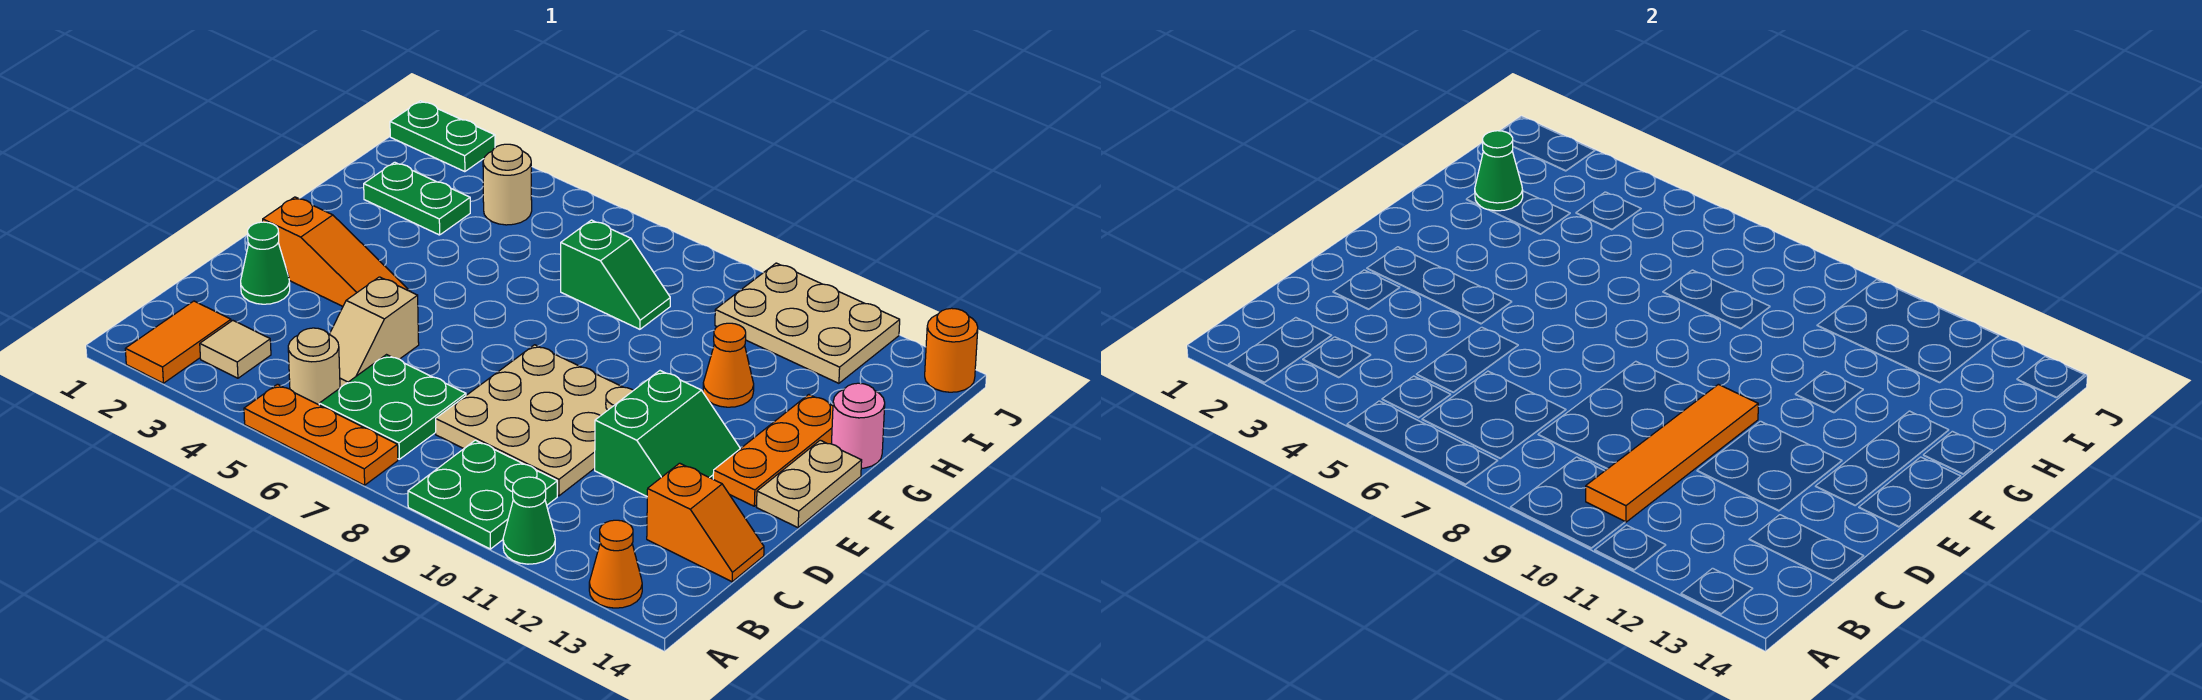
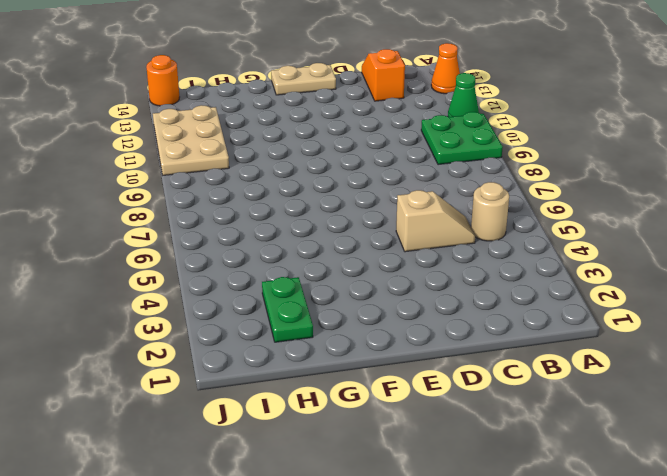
none -> orange 1x2 tile [125,301,231,383]
none -> orange 1x3 plate [244,384,398,485]
none -> tan 1x1 tile [200,320,271,378]

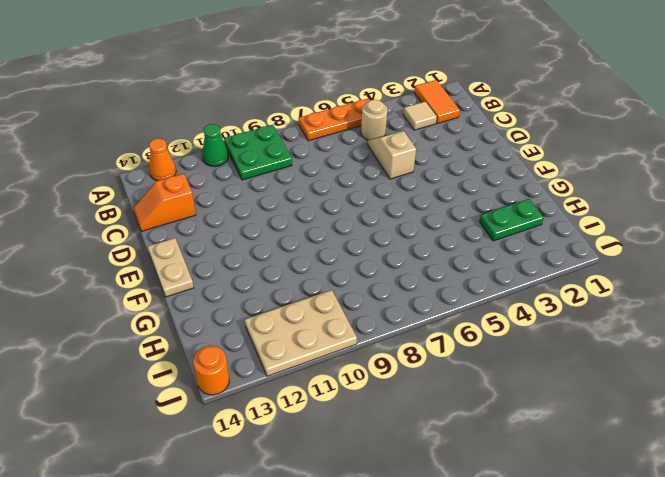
none -> green 2x2 plate [319,355,466,459]
none -> tan 3x3 plate [436,345,633,496]
none -> green 1x1 cone [241,222,290,304]

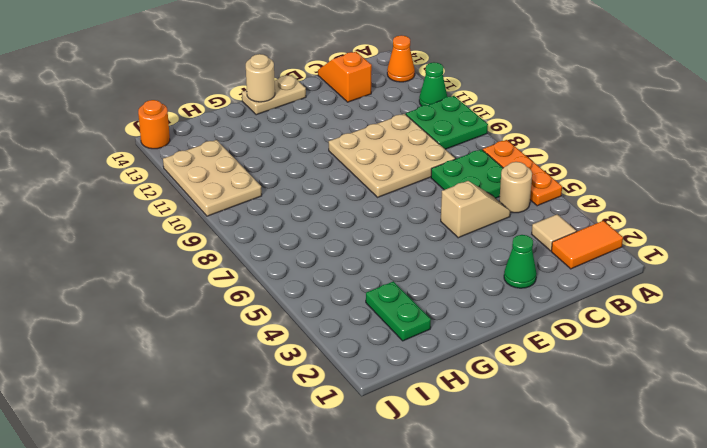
tan 1x1 round brick [246,54,275,102] -> tan 1x1 round brick moved to [483,144,532,225]
none -> green 2x2 slope [595,371,740,496]
none -> orange 1x3 slope [263,197,411,306]
none -> orange 1x3 plate [713,395,833,506]

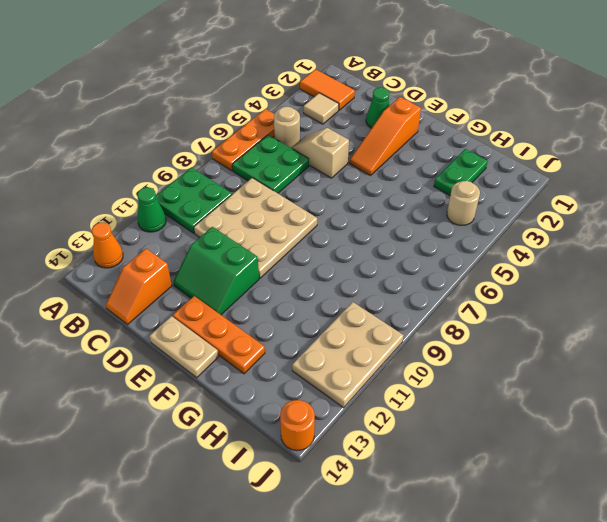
none -> orange 1x1 cone [703,323,754,407]
none -> pink 1x1 round brick [831,383,885,468]
none -> green 1x2 slope [561,220,670,329]

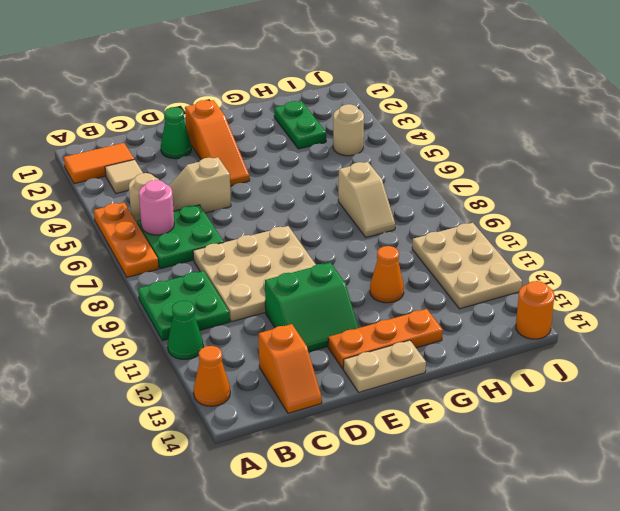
pink 1x1 round brick [139,180,174,235] -> pink 1x1 round brick moved to [831,383,885,468]
tan 1x2 slope [338,162,395,237] -> green 1x2 slope [561,220,670,329]
none -> green 1x2 plate [390,101,495,172]
none -> orange 1x4 tile [1586,384,1758,522]
none -> green 1x1 cone [1475,131,1523,211]

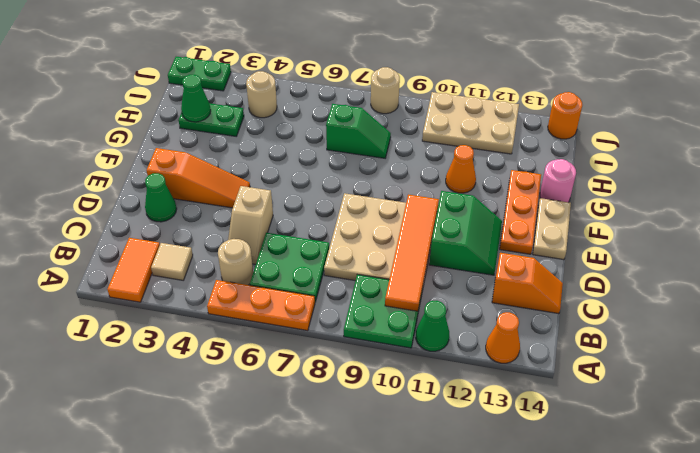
tan 1x1 round brick [371,67,400,114] -> none

